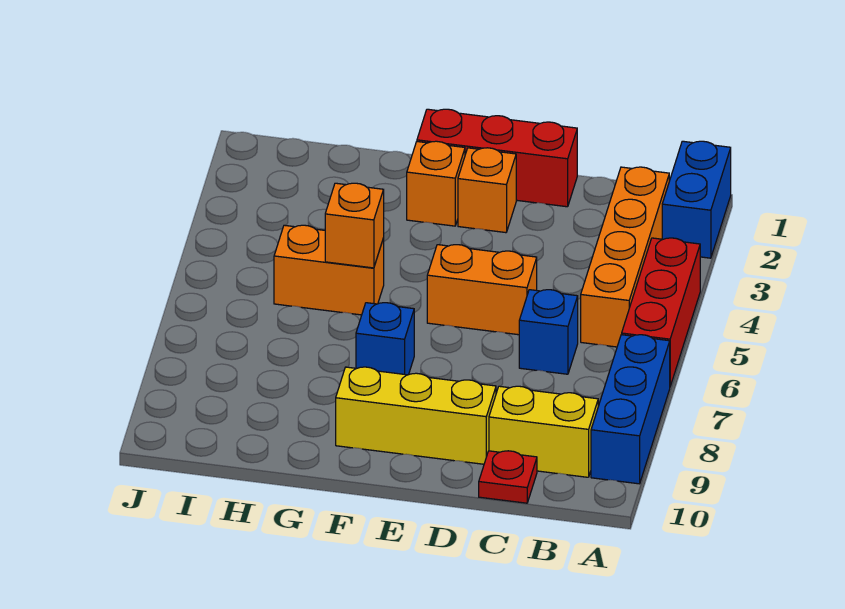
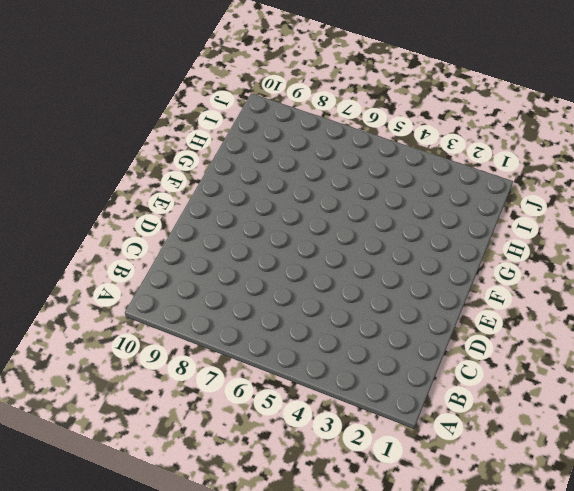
none -> blue 1x2 brick [662,141,731,258]
none -> red 1x3 brick [622,238,700,386]
none -> blue 1x3 brick [591,335,670,484]

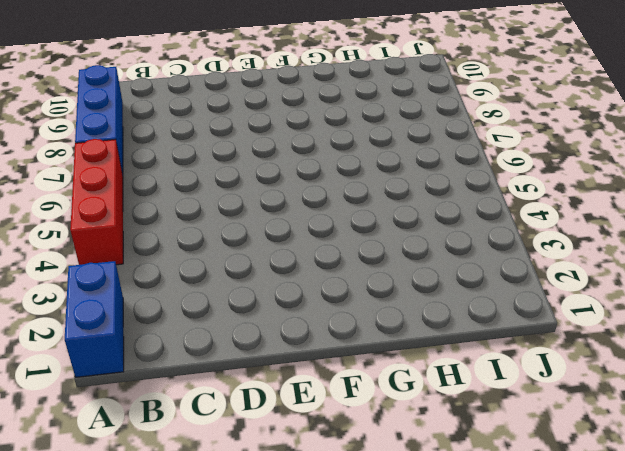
none -> orange 1x4 brick [581,167,669,347]
none -> yellow 1x2 brick [489,386,598,477]
none -> blue 1x1 brick [519,290,578,374]

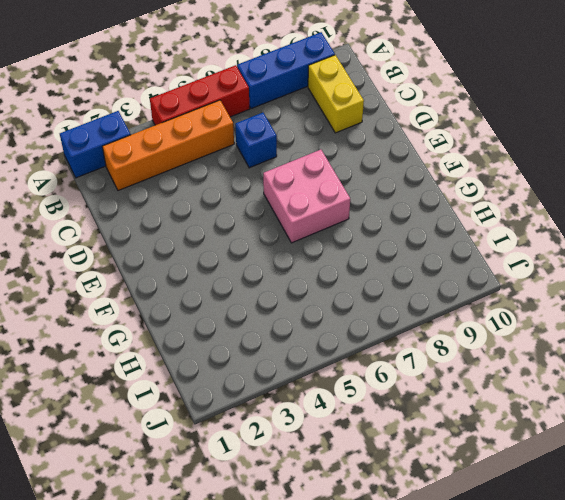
pink 2x2 brick [263,150,350,243] -> blue 1x1 brick [356,303,414,375]
none -> red 1x1 plate [479,451,537,503]
none -> red 1x3 brick [417,109,577,207]
none -> orange 1x2 brick [427,245,537,335]

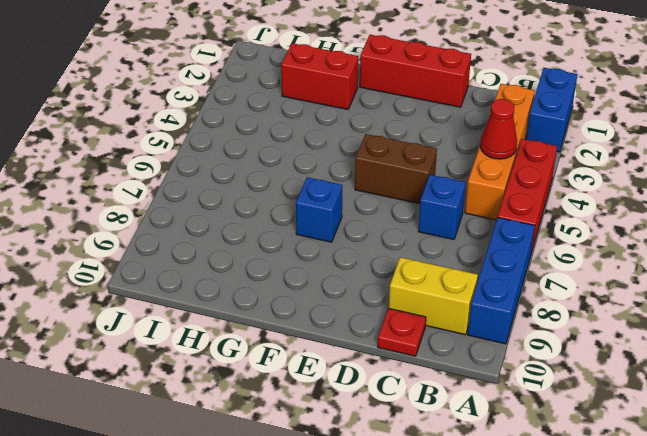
red 1x1 cone [480,99,517,159] -> none
brown 1x2 brick [355,134,437,204] -> orange 1x2 brick [427,245,537,335]
red 1x2 brick [281,43,358,109] -> none
none -> yellow 1x3 brick [336,367,496,464]
none -> orange 1x1 brick [458,148,516,233]
none -> orange 1x1 brick [407,141,465,226]

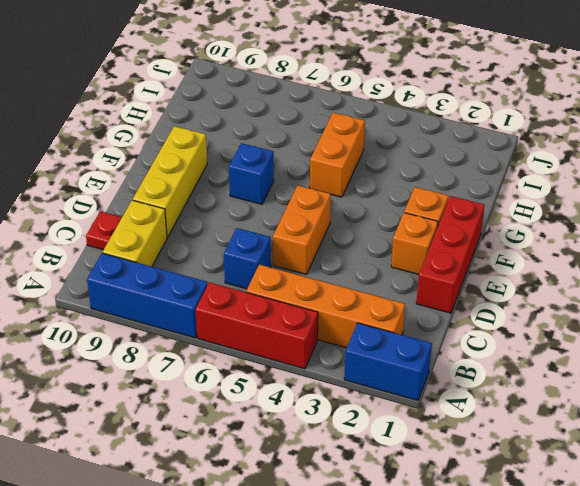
none -> orange 1x1 brick [325,183,384,268]

